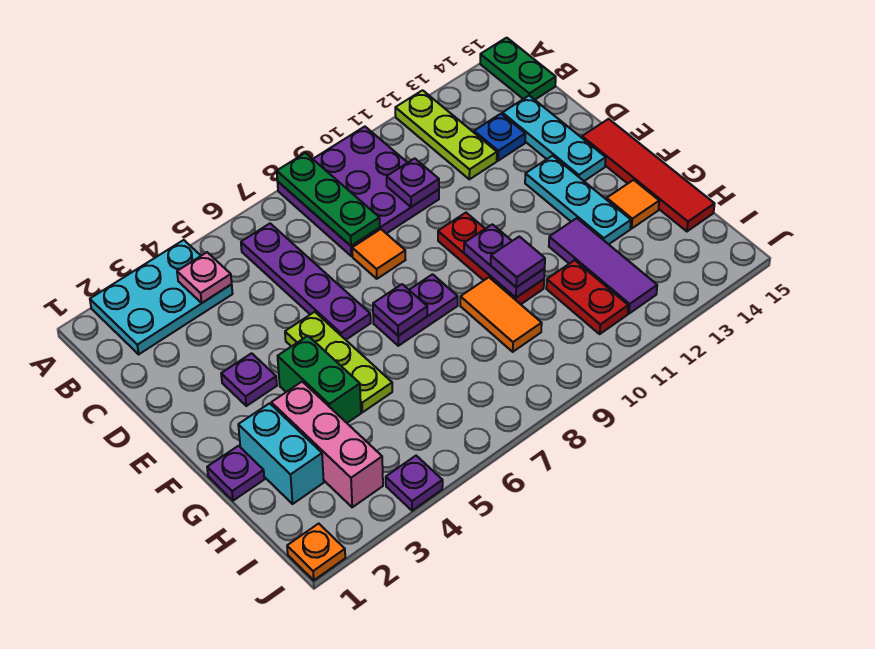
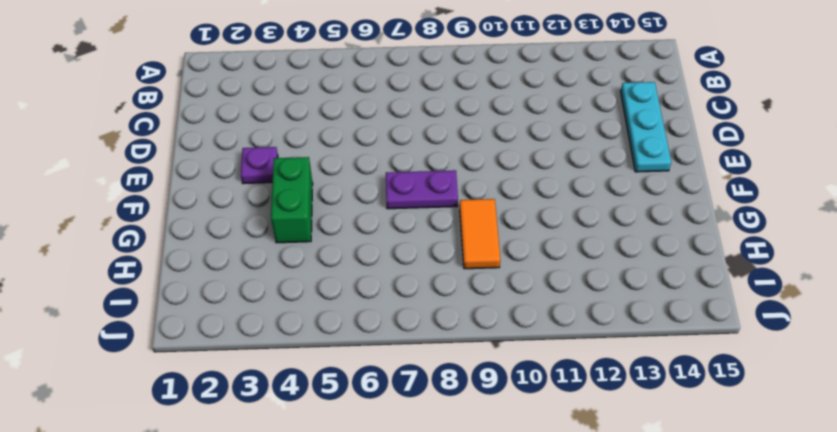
none -> cyan 2x3 plate [90,240,233,354]
none -> purple 3x3 plate [277,127,439,256]
none -> lime 1x3 plate [395,90,497,179]
none -> green 1x2 plate [480,38,556,100]

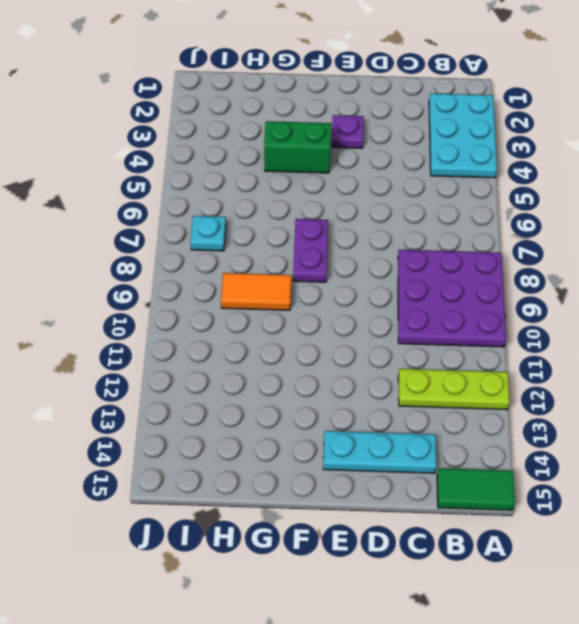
green 1x2 tile [437,468,515,510] -> green 1x2 plate [480,38,556,100]
cyan 1x1 plate [191,216,226,251] -> none
none -> purple 1x4 plate [241,224,371,340]
none -> blue 1x1 plate [474,114,525,161]
none -> orange 1x1 tile [352,229,405,279]
none -> lime 1x3 plate [285,312,392,412]

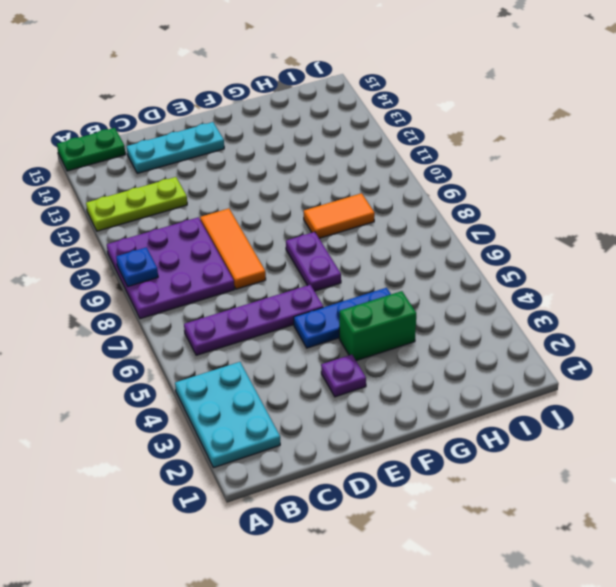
blue 1x1 plate [116,247,158,286] -> blue 1x1 plate moved to [474,114,525,161]
orange 1x3 tile [200,208,266,289] -> orange 1x1 tile [352,229,405,279]
blue 1x3 plate [294,288,391,348] -> lime 1x3 plate [285,312,392,412]
none -> red 1x3 plate [438,213,544,304]
none -> cyan 1x3 plate [525,156,631,244]
none -> red 1x4 tile [582,119,714,231]
none -> purple 1x1 plate [207,446,264,501]

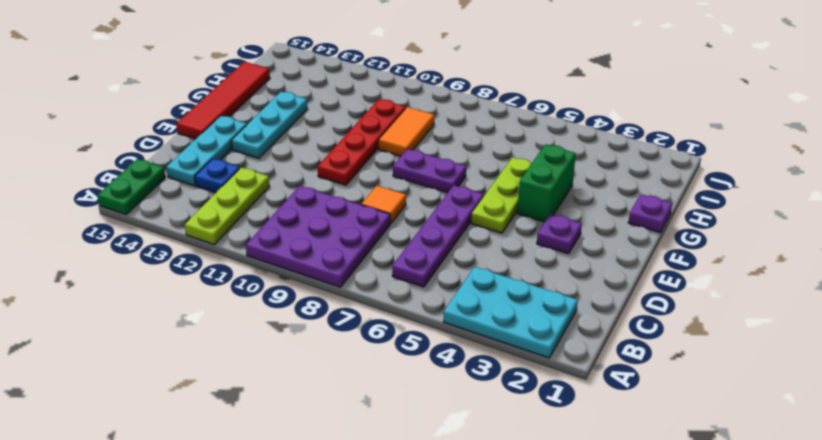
red 1x4 plate [317,99,406,185] -> red 1x3 plate [438,213,544,304]
none -> cyan 1x2 brick [238,403,324,504]
none -> pink 1x3 brick [271,382,383,507]
none -> purple 1x3 tile [549,218,657,314]
none -> orange 1x1 tile [607,180,659,229]

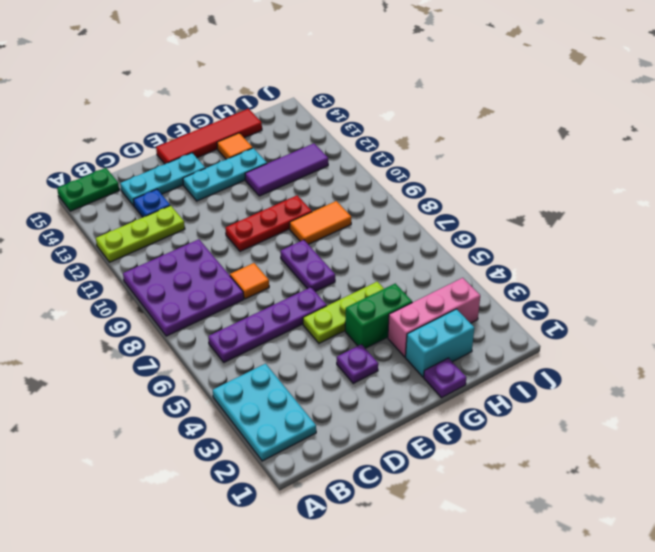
none -> red 1x2 plate [546,260,628,334]
none -> orange 1x1 plate [287,524,345,580]
none -> purple 1x1 plate [386,456,443,511]
none -> green 1x3 plate [277,153,380,246]

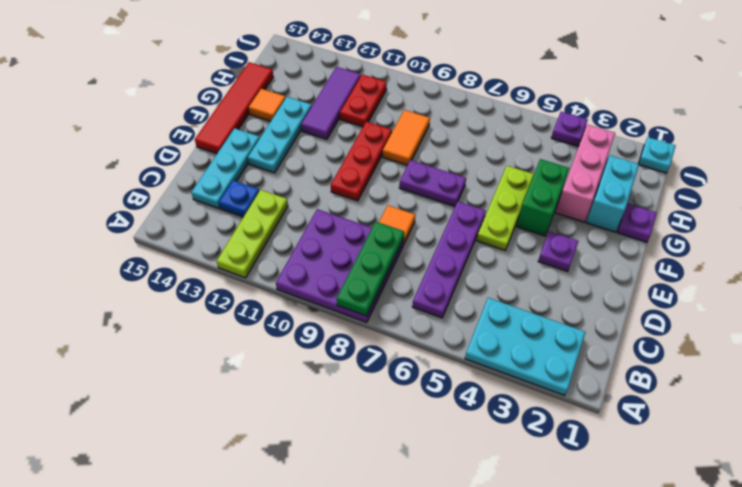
cyan 1x1 plate [639,137,676,173] -> orange 1x1 plate [287,524,345,580]
none -> green 1x2 plate [480,38,556,100]
none -> pink 1x1 plate [177,252,232,303]
none -> purple 1x1 plate [387,158,439,207]
none -> purple 1x1 plate [373,284,427,336]

